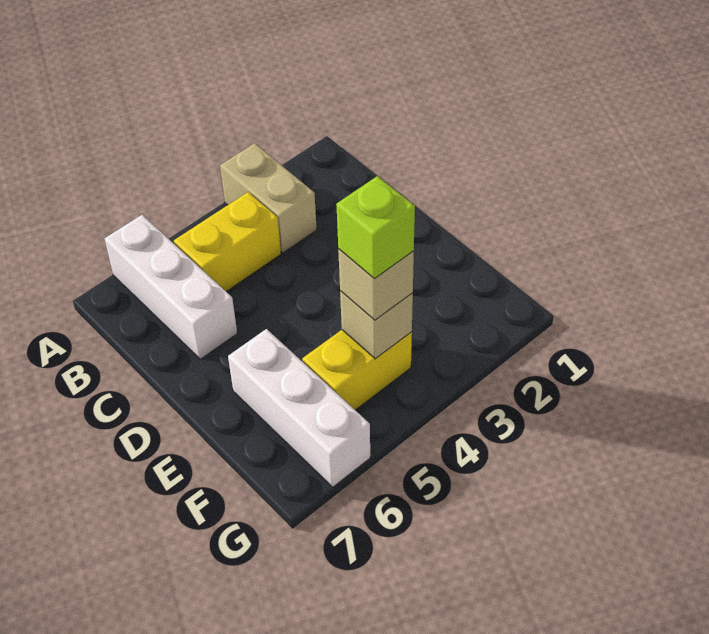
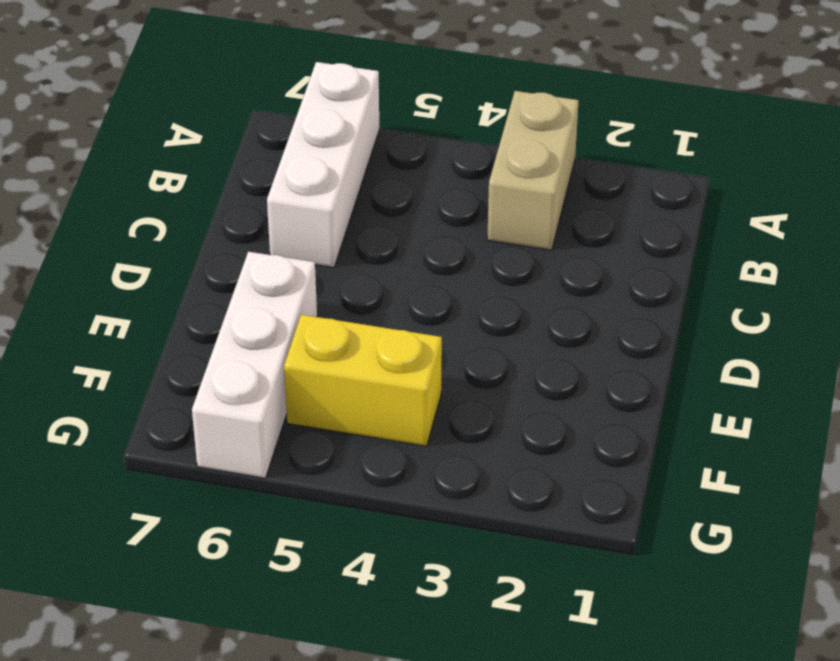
none -> yellow 1x2 brick [174,192,281,292]
none -> tan 1x1 brick [340,291,413,359]

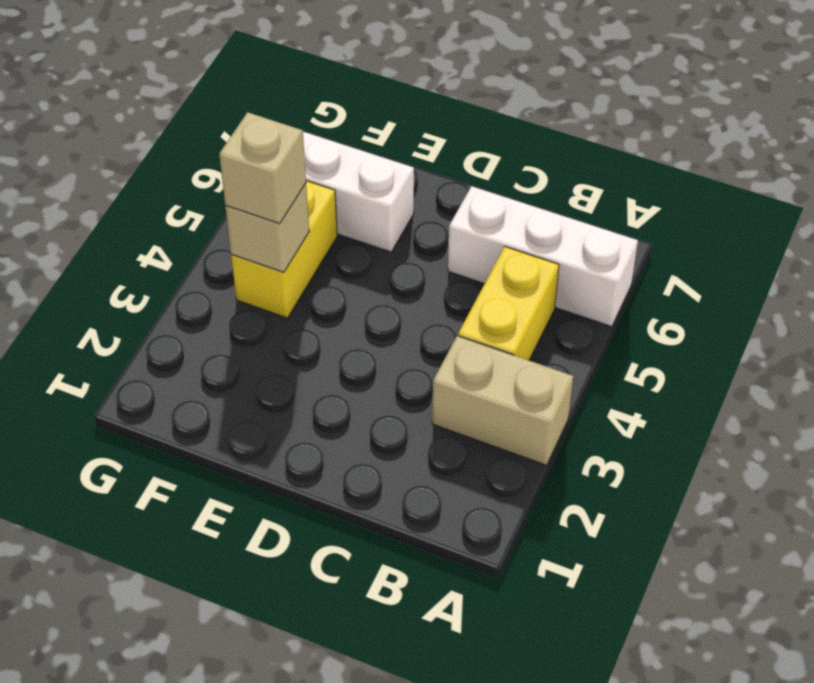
none -> lime 1x1 brick [336,176,415,279]

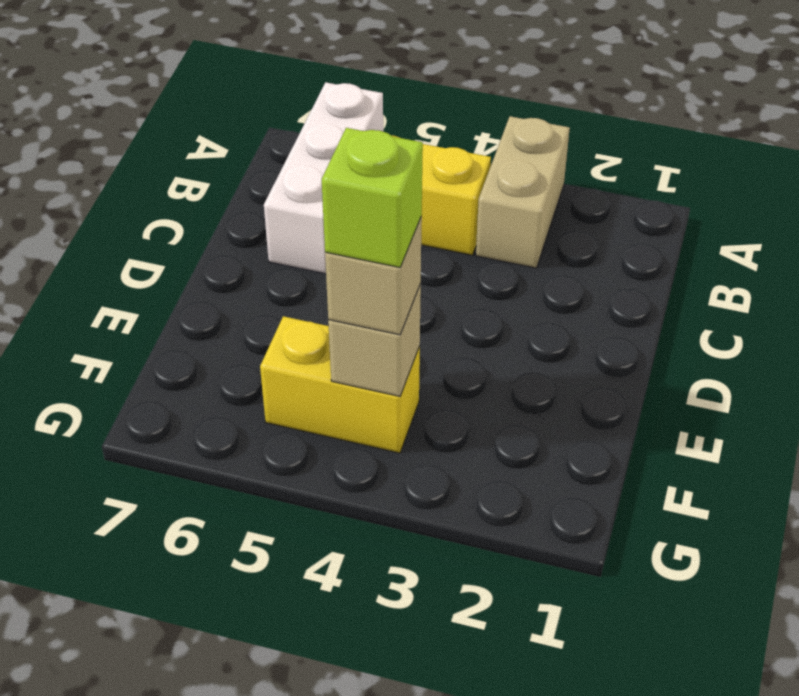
none -> white 1x3 brick [228,329,370,487]

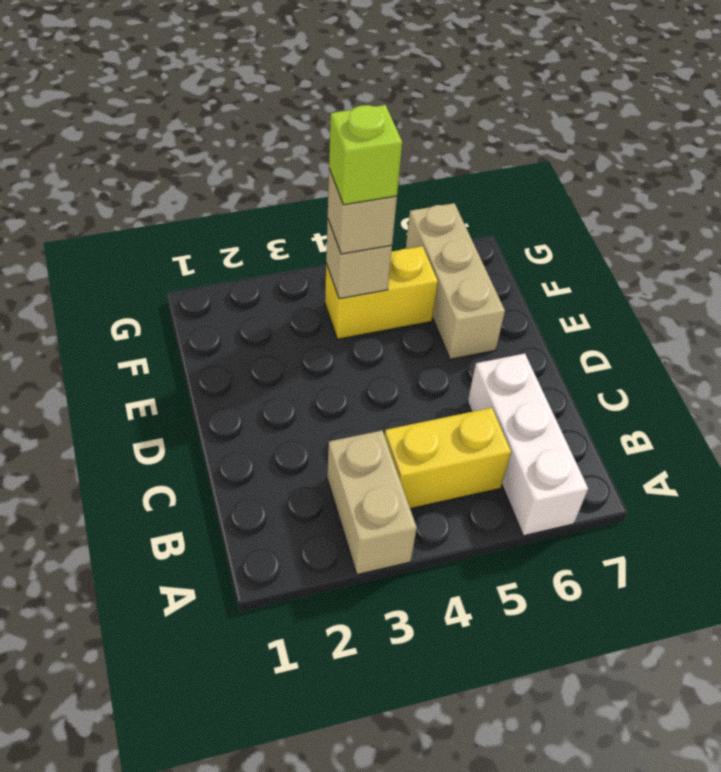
tan 1x3 brick [406,203,505,359] -> white 1x3 brick [228,329,370,487]

